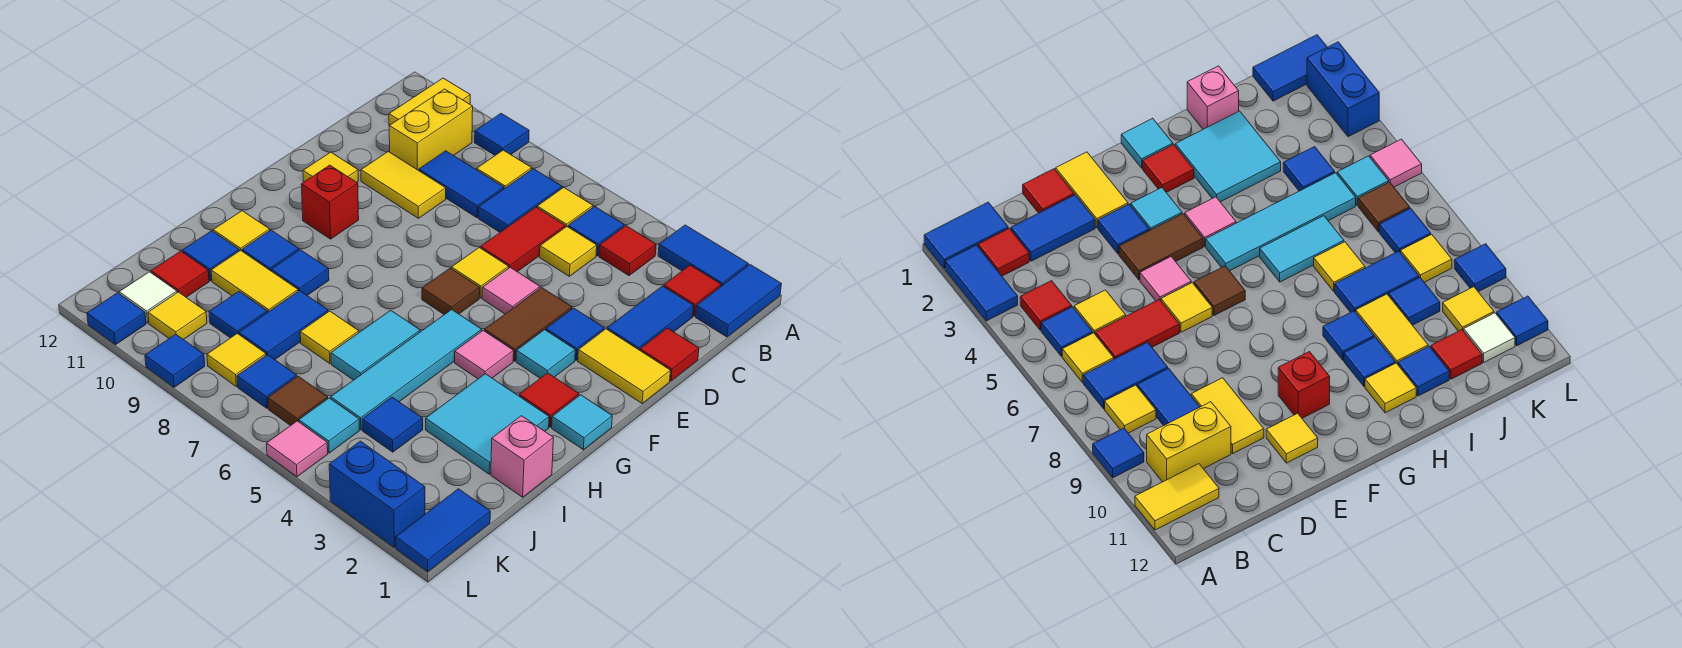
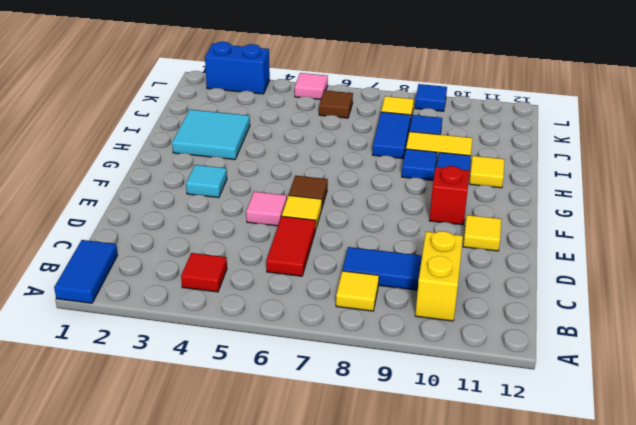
none -> blue 1x2 tile [658,225,748,286]
none -> blue 1x1 tile [475,114,529,155]
none -> yellow 1x2 tile [389,78,470,126]
none -> red 1x1 tile [664,265,721,316]

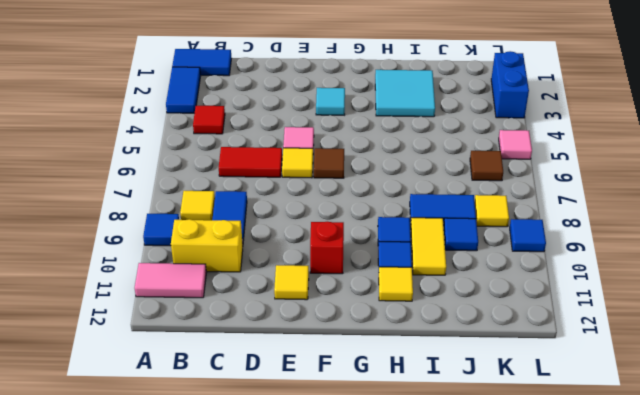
pink 1x2 tile [135,263,206,298] -> yellow 1x2 tile [389,78,470,126]
none -> red 1x1 tile [664,265,721,316]
none -> blue 1x1 tile [568,206,624,256]
none -> yellow 1x1 tile [537,187,593,227]
none -> blue 1x2 tile [478,169,562,232]

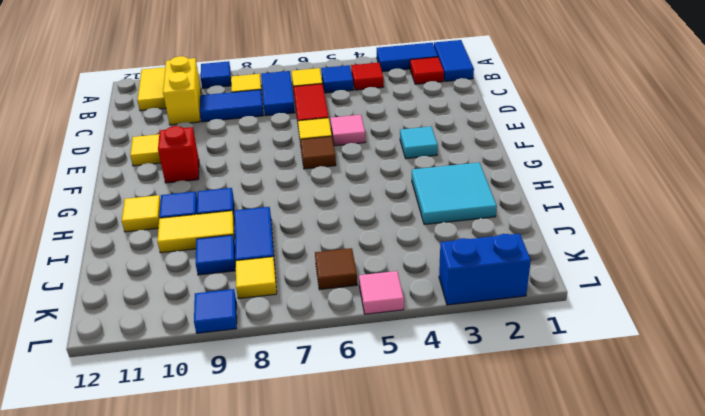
none -> blue 1x2 tile [607,286,694,350]
none -> yellow 1x1 tile [540,227,597,276]
none -> red 1x1 tile [640,328,699,381]
none -> yellow 1x2 tile [361,151,446,218]

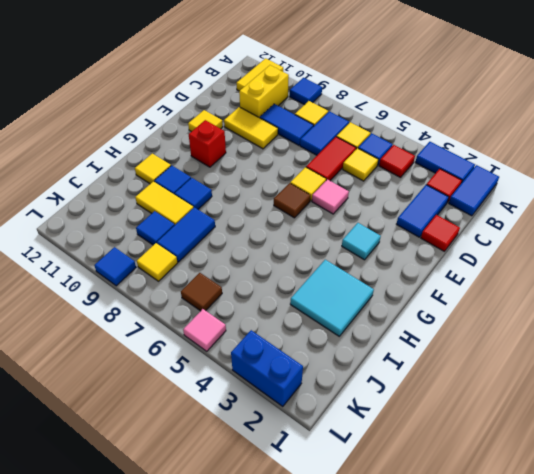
none -> yellow 1x2 tile [578,329,670,403]
none -> blue 1x1 tile [546,308,604,360]
none -> brown 1x2 tile [485,288,572,361]
none -> cyan 1x1 tile [552,395,612,450]

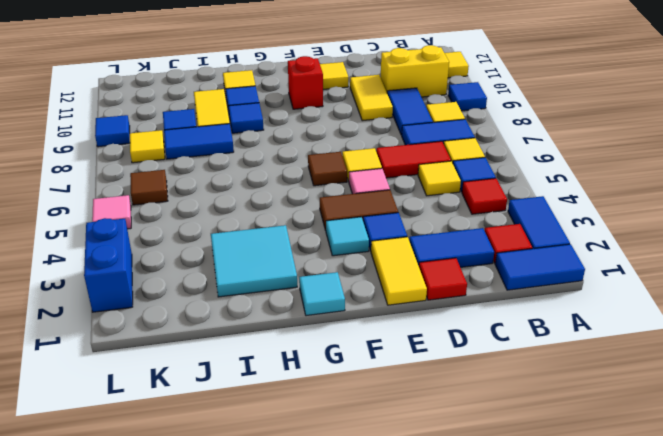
none -> red 1x1 tile [519,373,579,427]
none -> pink 1x1 tile [455,330,514,379]
none -> cyan 1x4 tile [331,310,482,430]
none -> cyan 1x2 tile [331,310,420,380]

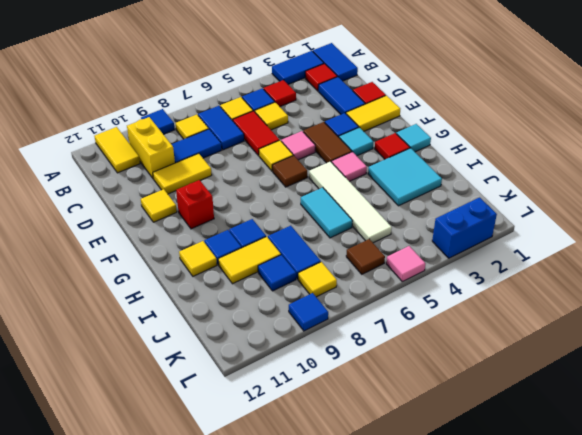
white 1x4 tile [309,162,392,243] -> cyan 1x4 tile [331,310,482,430]
none -> pink 1x1 brick [491,416,554,497]
none -> yellow 1x1 tile [300,311,359,363]
none -> blue 1x1 tile [182,231,239,281]
none -> blue 1x1 tile [362,397,423,452]

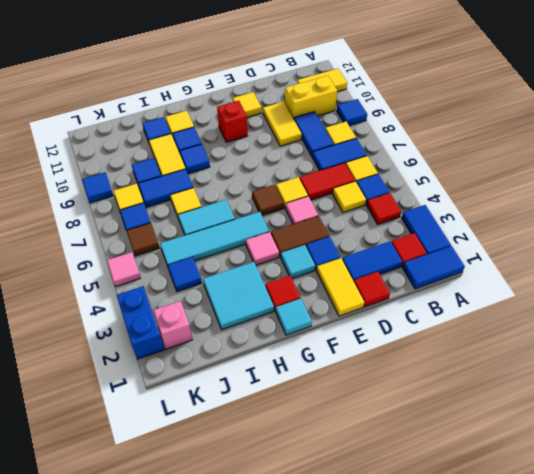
pink 1x1 brick [153,301,192,349] -> pink 1x1 brick moved to [491,416,554,497]
none -> red 1x1 tile [151,251,209,297]
none -> blue 1x2 tile [396,489,490,572]
none -> cyan 1x1 tile [299,398,359,453]
none -> yellow 1x1 tile [148,292,207,340]

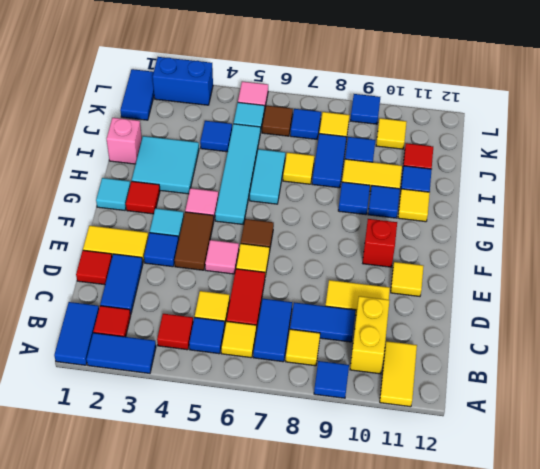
none -> white 1x1 tile [119,272,177,323]
none -> blue 1x1 tile [87,293,146,345]

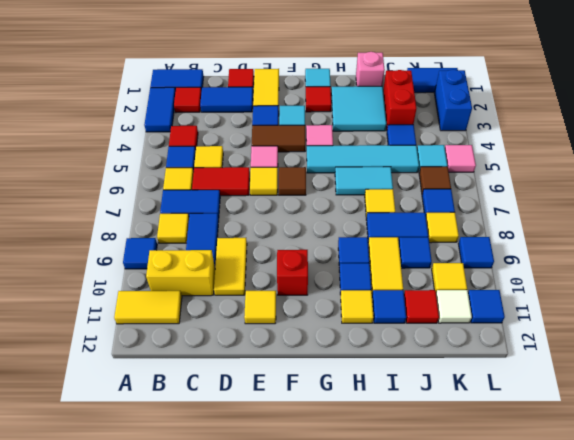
red 1x2 brick [383,70,416,129] -> none

